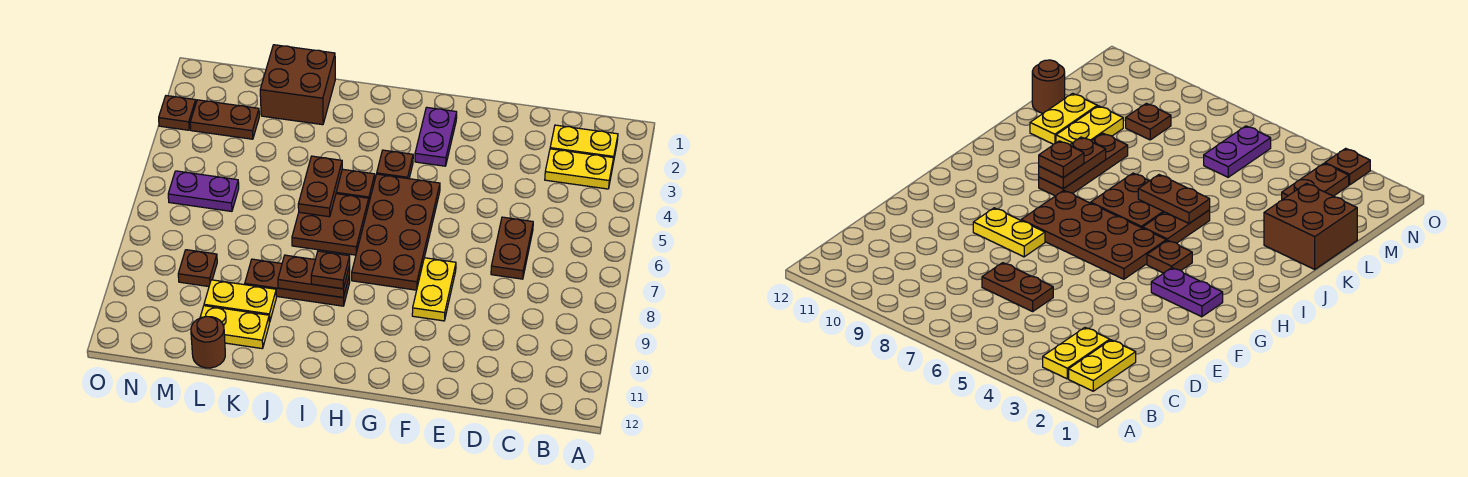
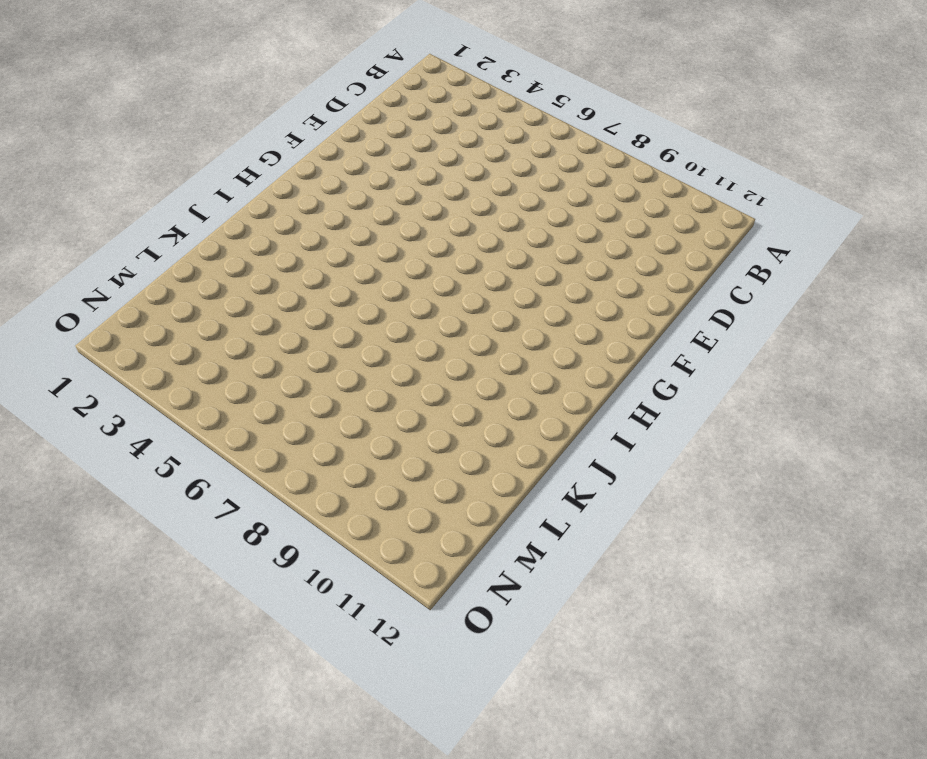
none -> yellow 1x2 plate [550,125,618,162]
none -> yellow 1x2 plate [545,149,614,189]
none -> brown 1x2 plate [491,217,533,279]

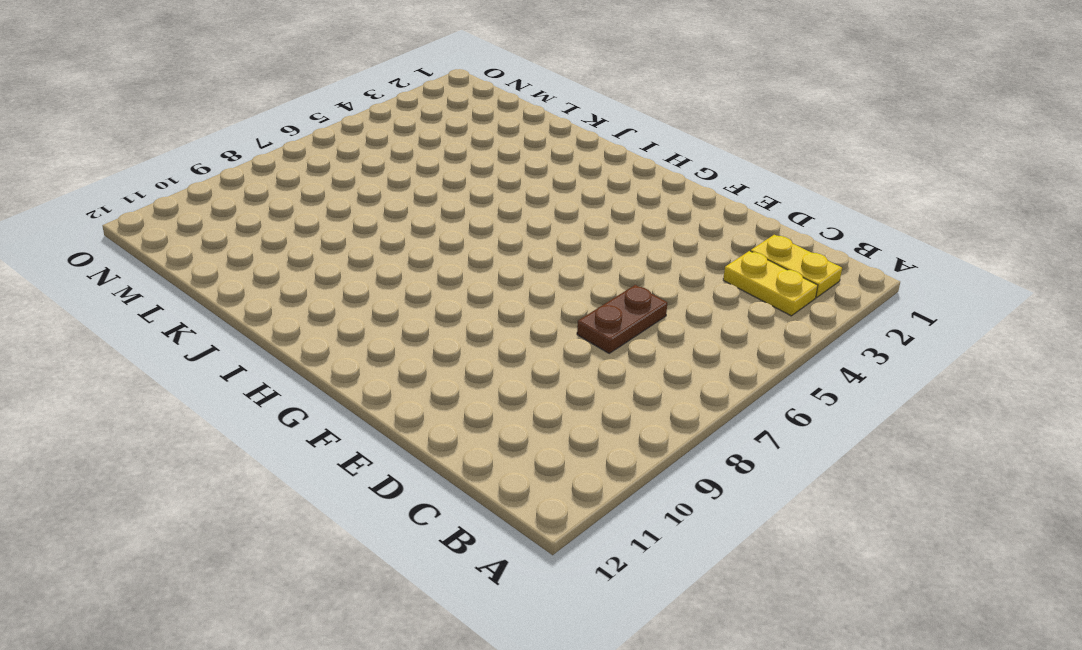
none -> yellow 1x2 plate [412,258,456,321]
none -> purple 1x2 plate [415,107,457,166]
none -> brown 2x4 plate [352,174,440,290]

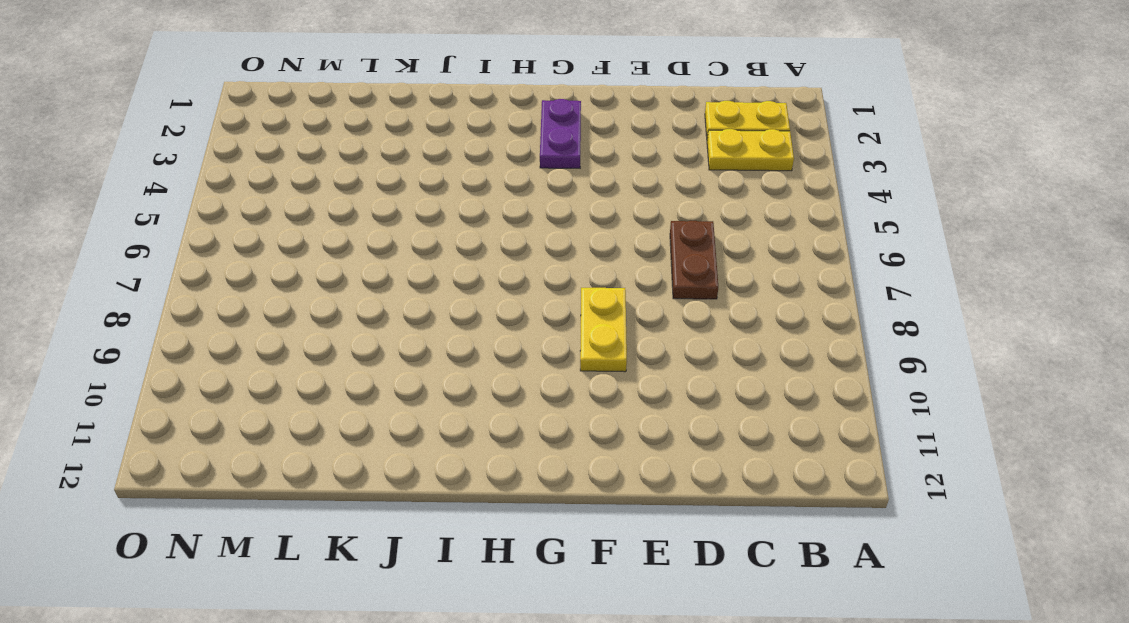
none -> brown 2x4 plate [352,174,440,290]
none -> brown 1x1 plate [377,150,413,179]
none -> brown 1x2 plate [336,169,375,201]

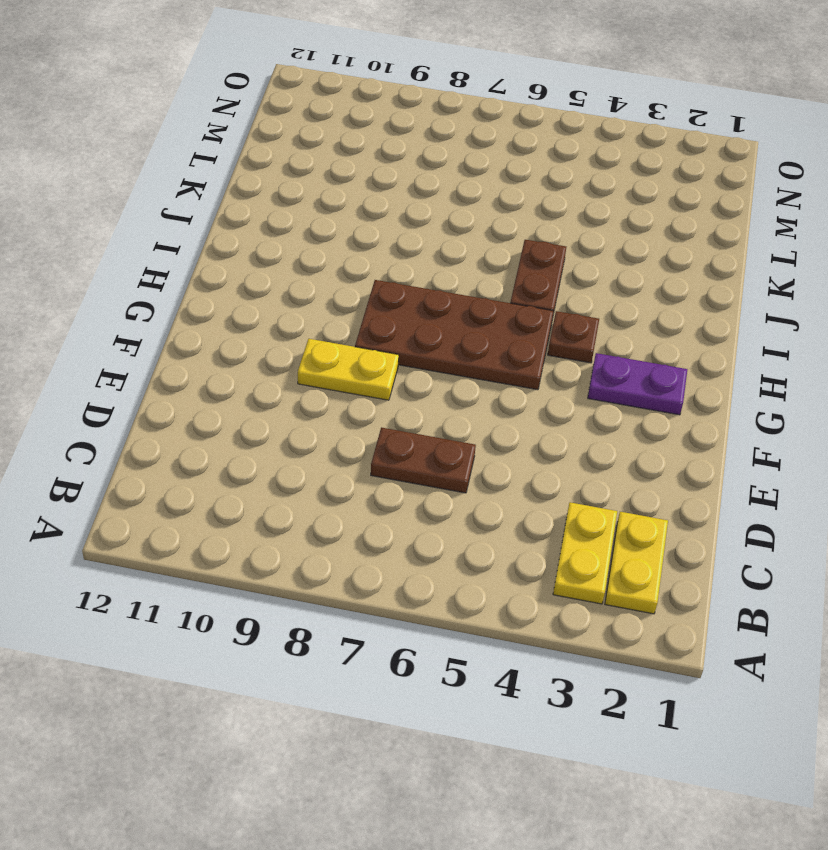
none -> brown 2x2 plate [292,194,369,255]
none -> brown 1x3 plate [245,259,350,306]
none -> brown 2x2 brick [260,45,335,125]

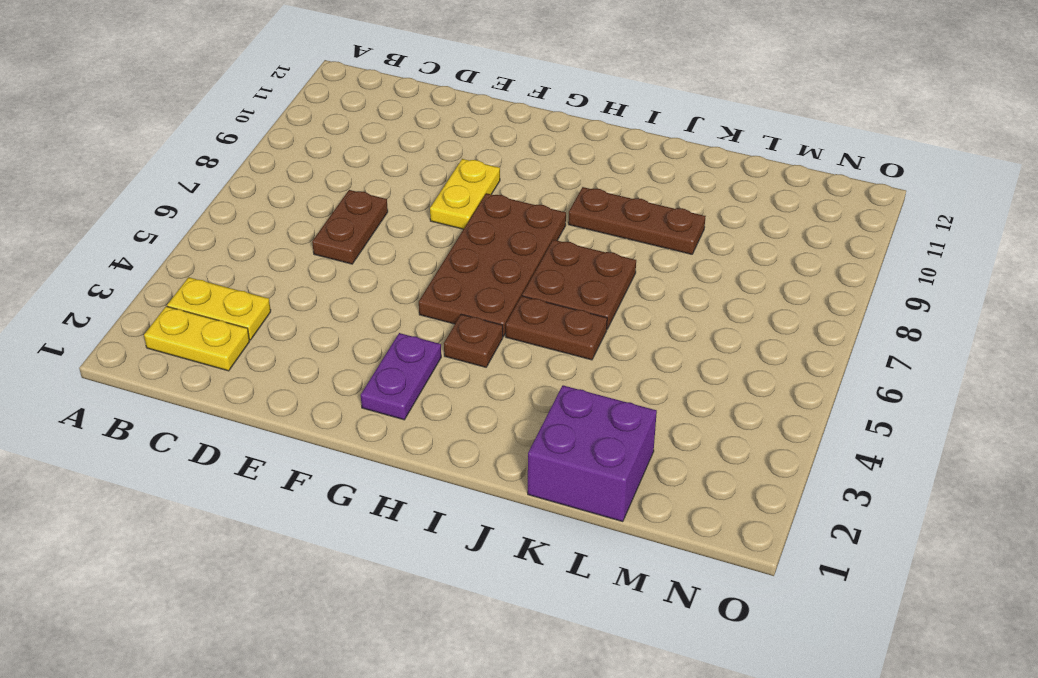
purple 2x2 brick [528,385,657,522] -> brown 2x2 brick [260,45,335,125]
none -> yellow 1x2 plate [204,280,276,322]
none -> yellow 1x2 plate [200,306,269,349]
none -> brown 1x1 round brick [191,317,225,368]

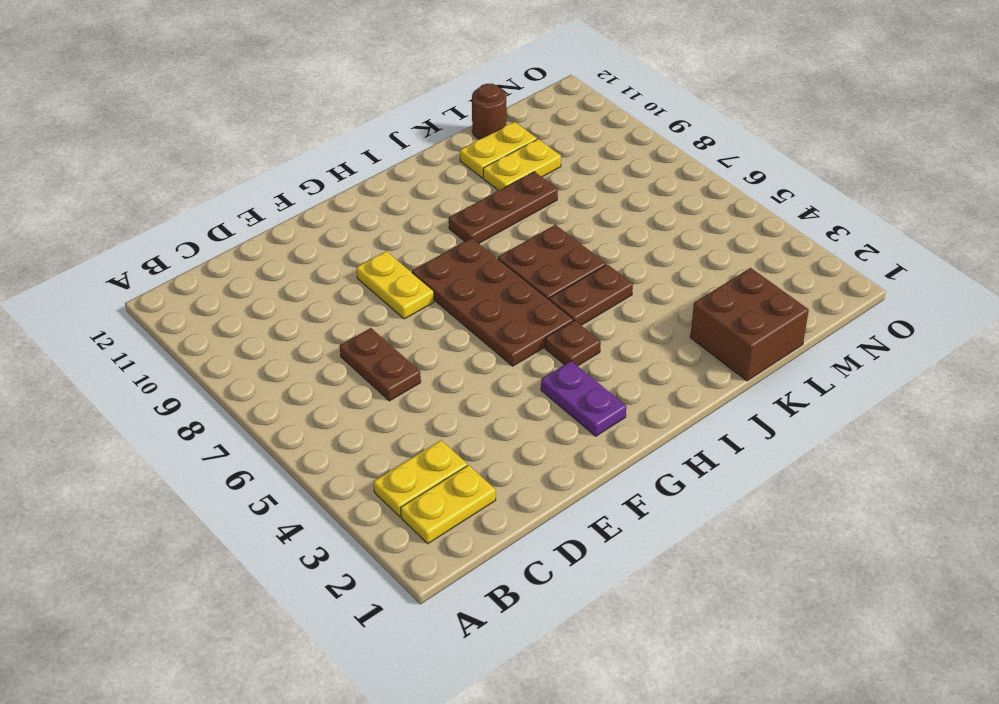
none -> brown 1x2 plate [190,100,259,139]
none -> purple 1x2 plate [168,171,239,211]
none -> brown 1x1 plate [178,250,217,287]

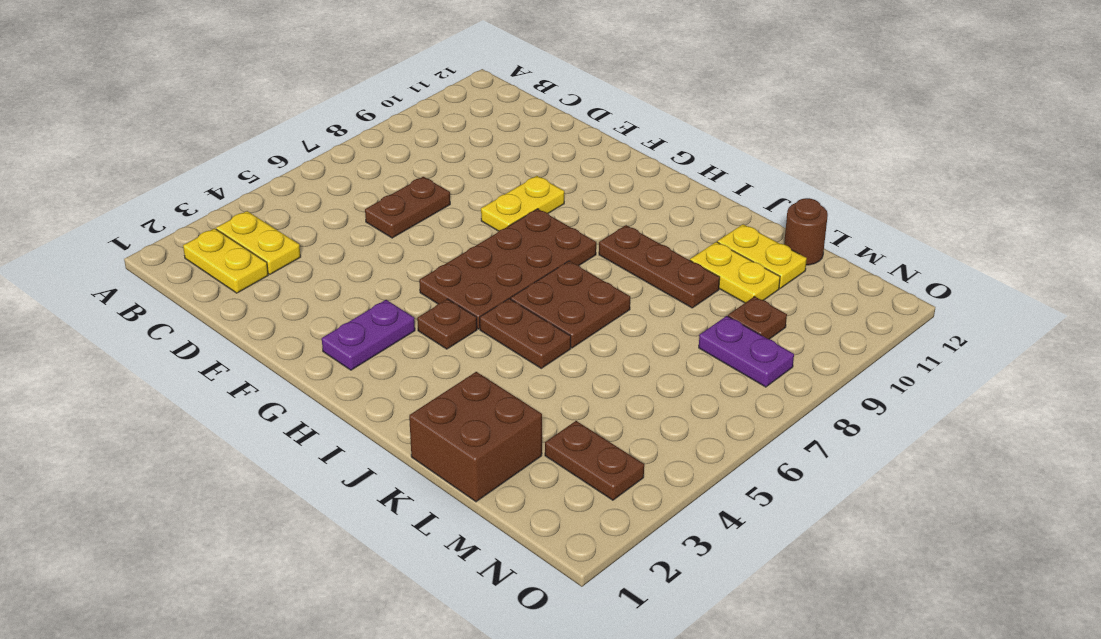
purple 1x2 plate [699,316,794,387] -> purple 1x2 plate moved to [168,171,239,211]
none -> brown 1x1 plate [159,96,196,130]
none -> brown 1x2 plate [278,255,350,298]
none -> brown 1x2 plate [298,156,342,217]

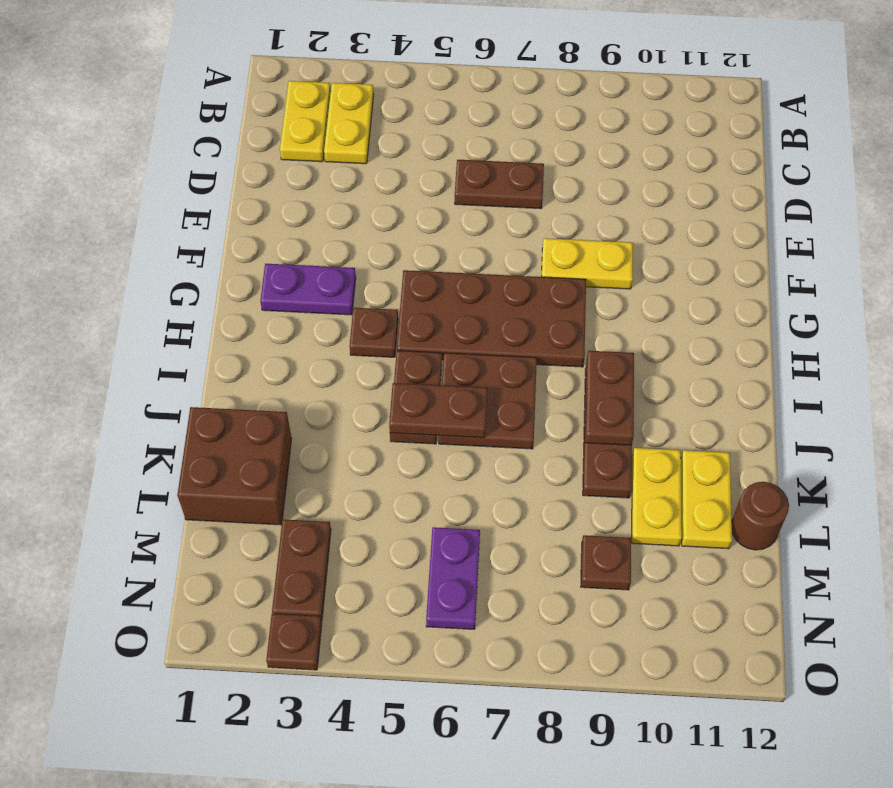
none -> brown 1x1 plate [311,251,350,289]

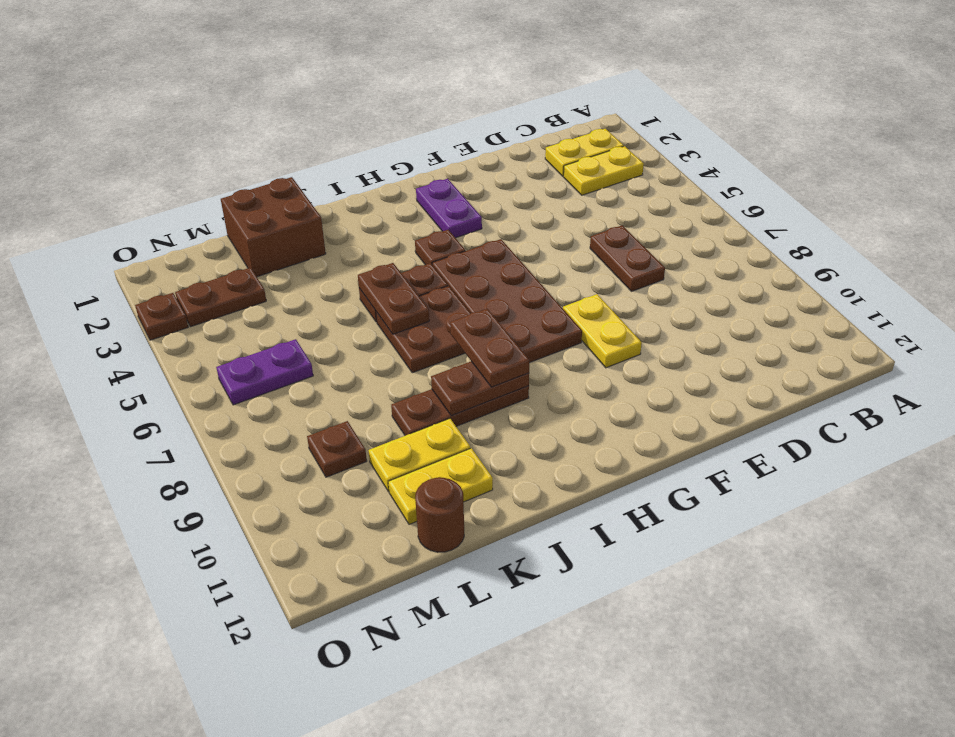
brown 1x2 plate [450,309,529,387] -> brown 1x1 plate [311,251,350,289]

